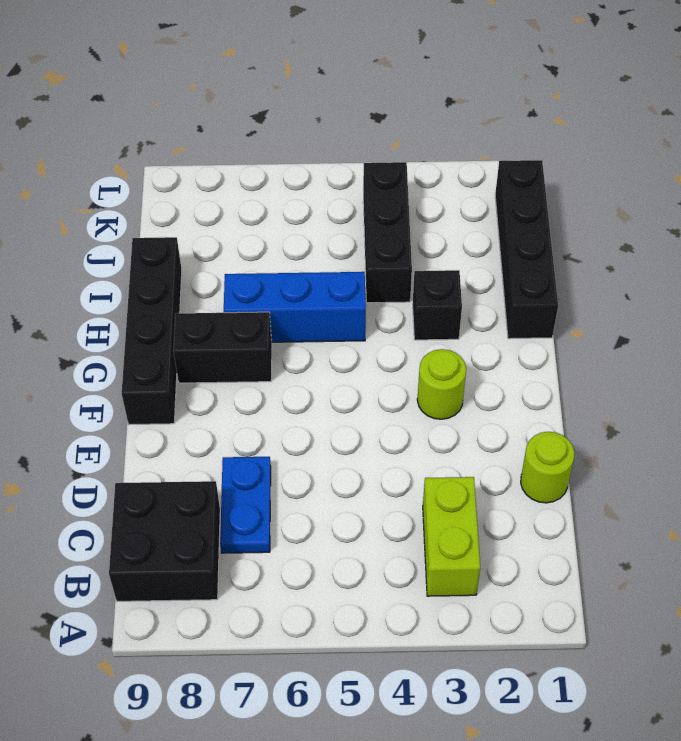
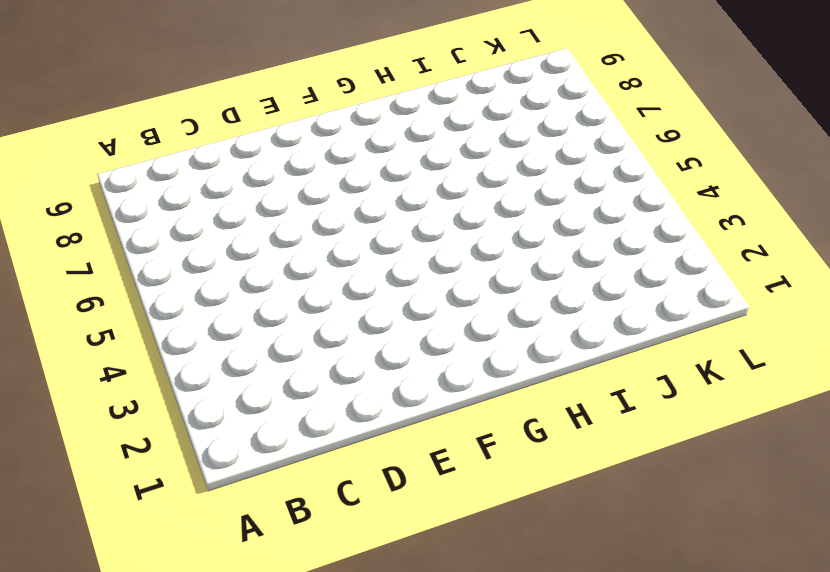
none -> lime 1x2 brick [423,477,480,596]
none -> black 2x2 brick [109,481,220,601]

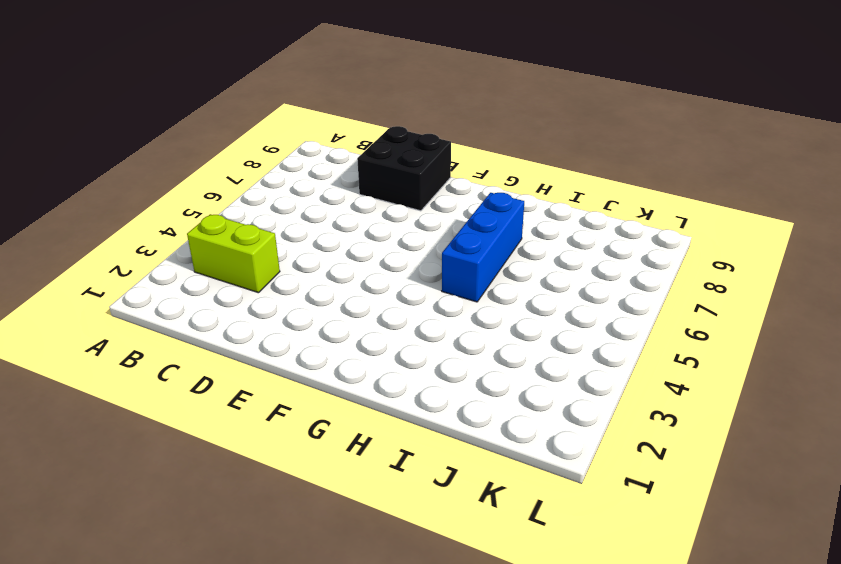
black 2x2 brick [357,126,451,211] -> black 2x2 brick moved to [109,481,220,601]
none -> blue 1x2 plate [220,457,271,553]
none -> lime 1x1 round brick [521,432,575,503]

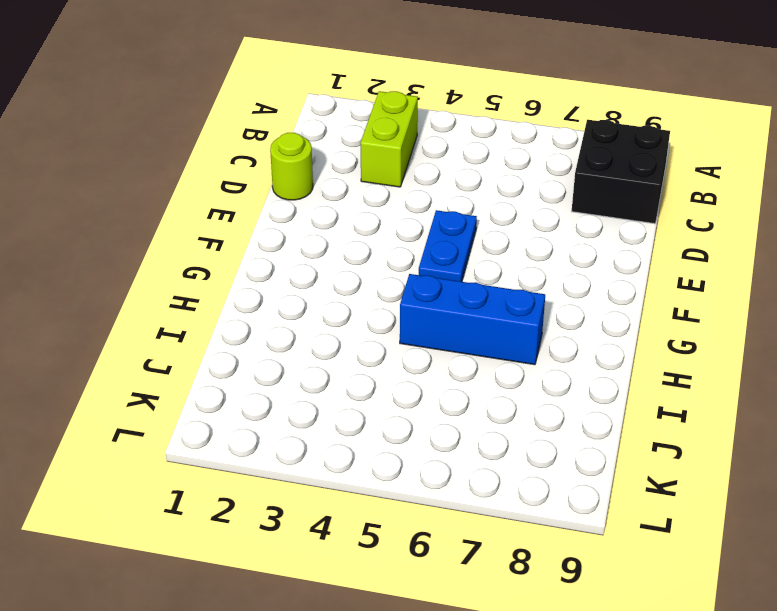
blue 1x2 plate [419,210,477,282] -> blue 1x2 plate moved to [220,457,271,553]
none -> lime 1x1 round brick [417,349,466,419]
none -> black 1x4 brick [122,237,182,425]

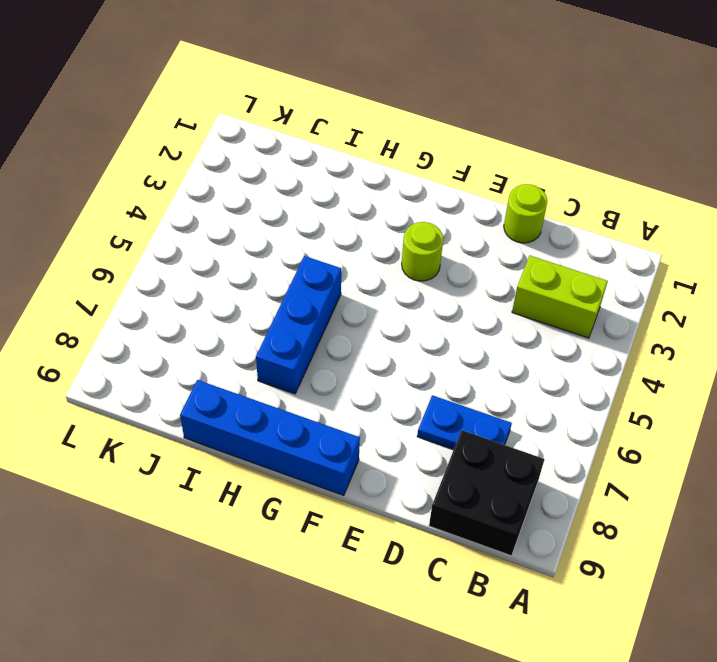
blue 1x4 brick [180,380,360,495] -> black 1x4 brick [122,237,182,425]
none -> black 1x2 brick [173,312,272,383]
none -> black 1x4 brick [495,160,558,339]

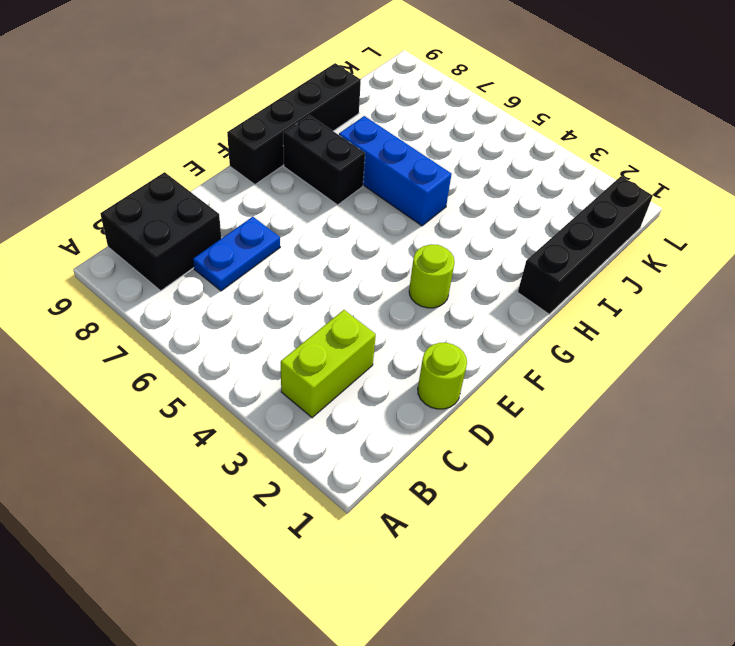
none -> black 1x1 brick [413,270,462,340]
none -> black 1x3 brick [363,162,412,303]

